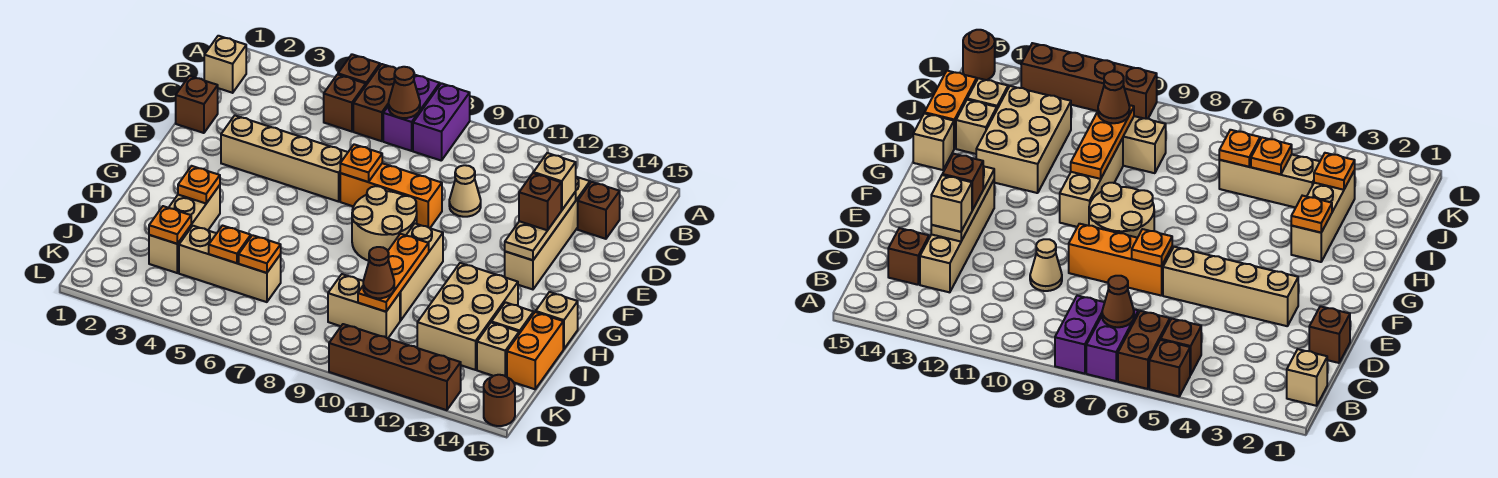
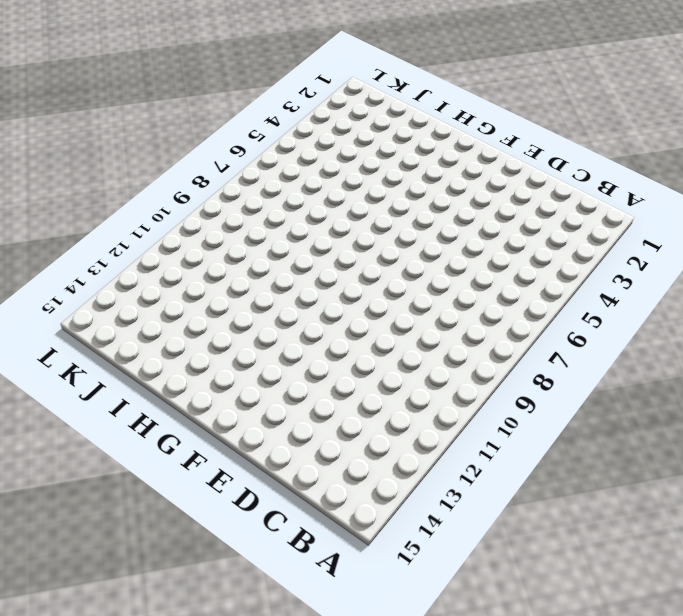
none -> brown 1x1 brick [338,54,380,85]
none -> brown 1x2 brick [353,64,397,141]
none -> purple 1x2 brick [383,75,440,151]
none -> purple 1x2 brick [413,83,470,161]

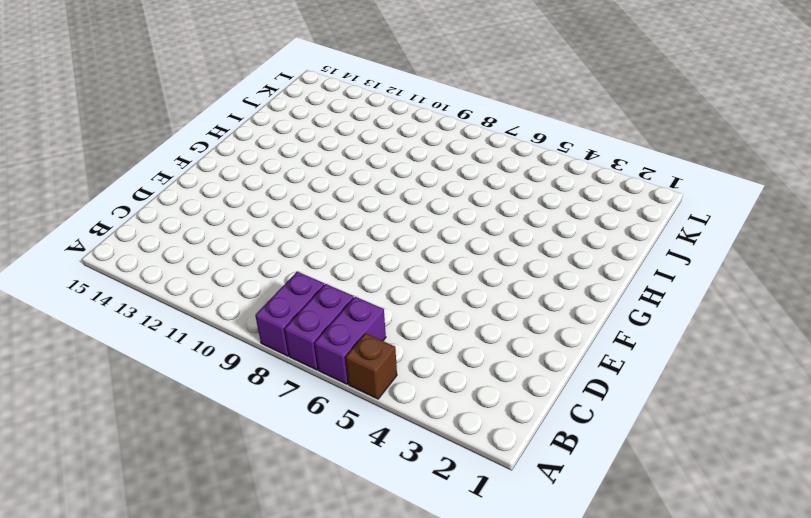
purple 1x2 brick [315,297,386,384] -> brown 1x2 brick [353,64,397,141]
none -> tan 1x1 brick [204,36,246,93]
none -> brown 1x1 brick [324,74,366,132]
none -> tan 1x4 brick [505,177,590,289]
none -> brown 1x1 brick [578,182,620,239]

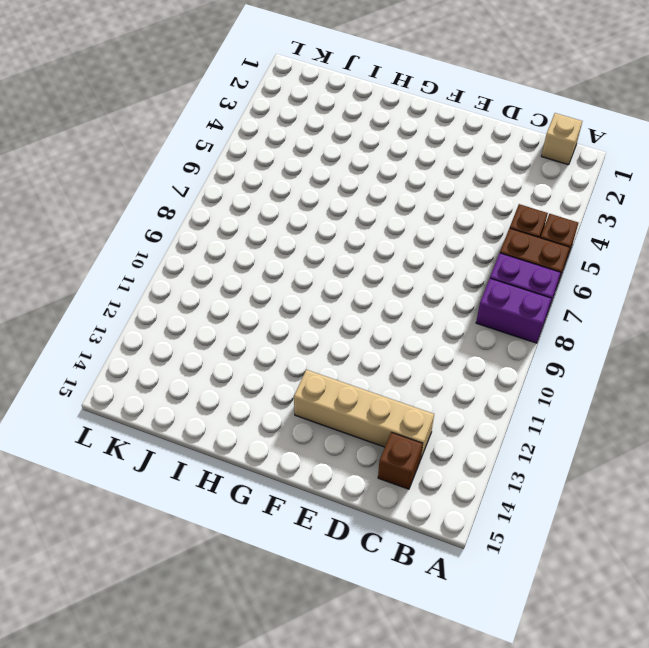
none -> brown 1x1 brick [176,76,218,133]
none -> tan 1x1 cone [449,165,481,217]
none -> tan 1x4 brick [221,116,348,202]
none -> orange 1x3 brick [340,163,442,228]

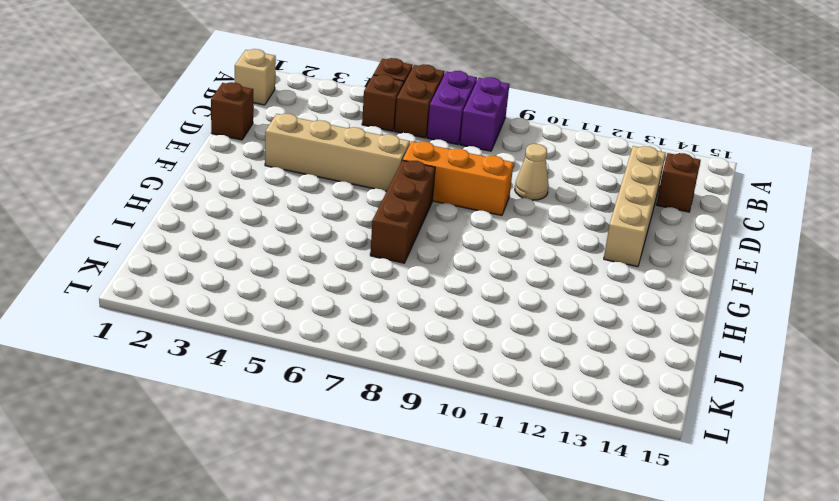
brown 1x3 brick [370,160,435,263] -> none
none -> tan 2x2 round brick [352,186,417,261]
none -> tan 1x3 brick [400,224,443,321]
none -> tan 1x3 brick [149,185,220,273]
none -> tan 2x3 brick [417,263,518,370]

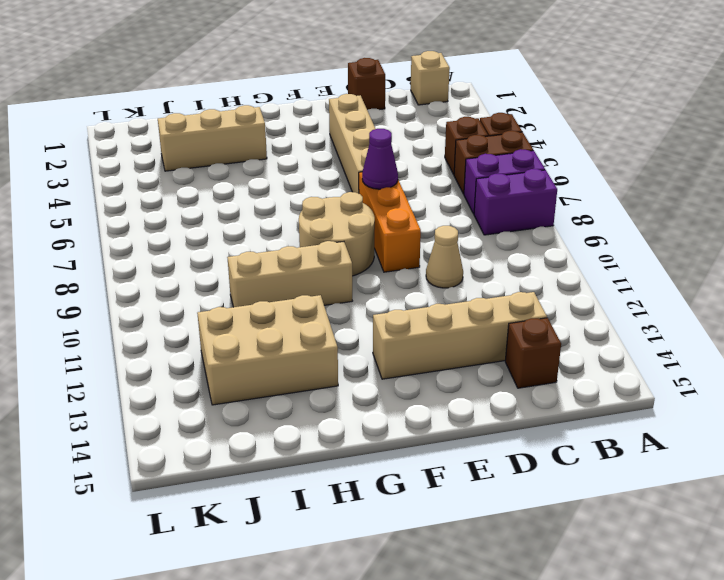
purple 1x1 cone [362,129,398,189] -> orange 1x1 plate [340,144,382,182]
none -> tan 1x1 brick [536,292,578,349]
none -> tan 1x1 brick [491,302,534,333]
none -> orange 1x2 brick [507,312,563,389]
none -> tan 1x3 brick [179,226,281,302]

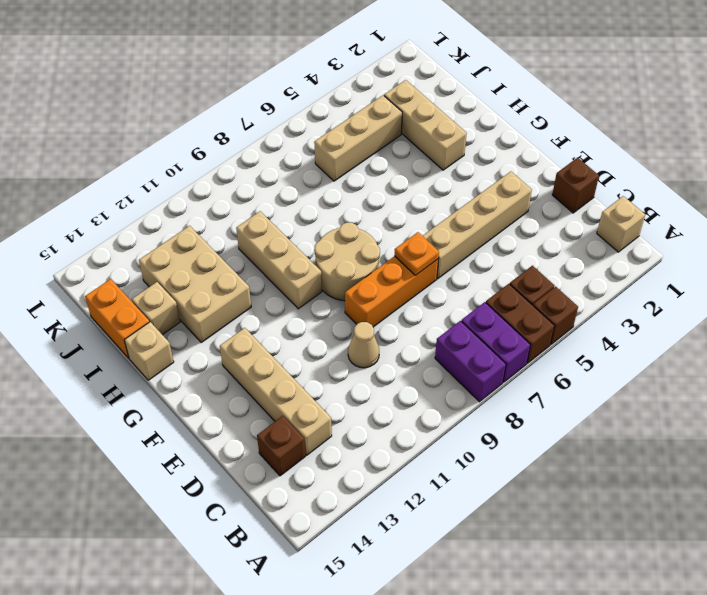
none -> tan 1x2 brick [328,274,400,338]
none -> tan 1x1 brick [477,323,519,377]
none -> brown 1x4 brick [329,324,461,410]
none -> brown 1x1 round brick [484,375,515,426]

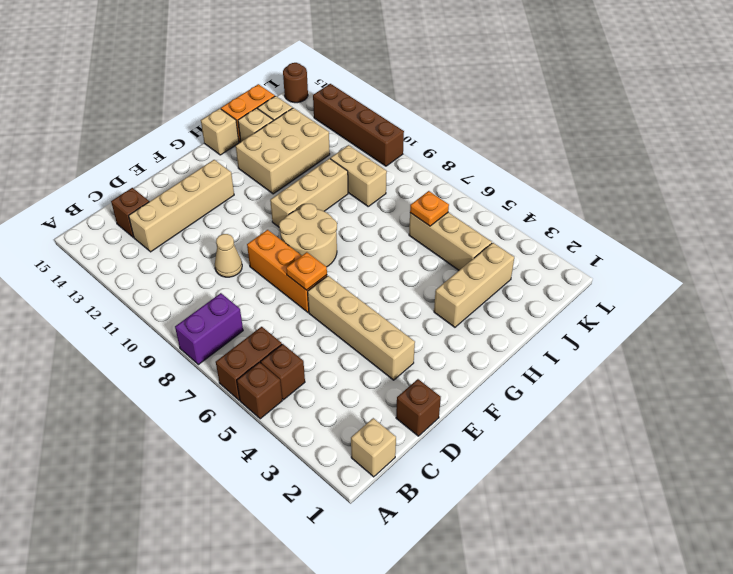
none -> purple 1x2 brick [383,75,440,151]
none -> brown 1x1 cone [389,67,420,118]
none -> tan 1x3 plate [505,192,576,260]
none -> orange 1x1 plate [178,166,220,203]

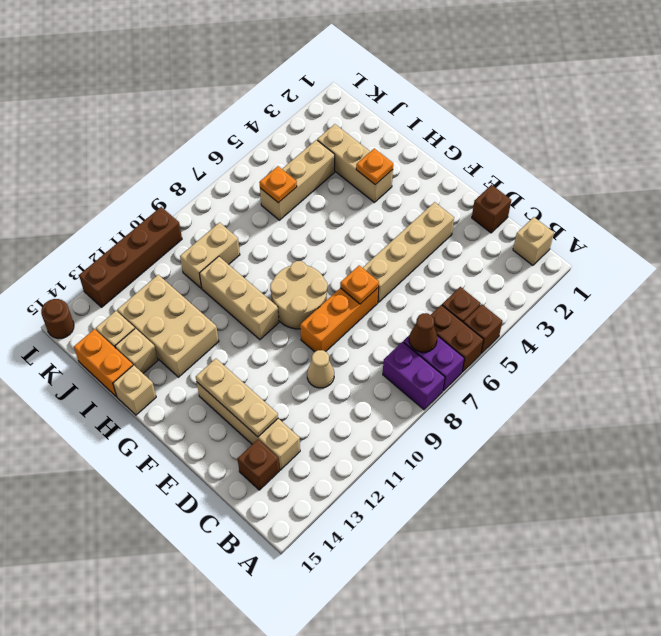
none -> orange 1x3 plate [358,234,429,312]
none -> orange 1x1 plate [149,206,191,244]
none -> orange 1x1 plate [209,226,251,263]
none -> tan 1x1 brick [533,153,576,210]

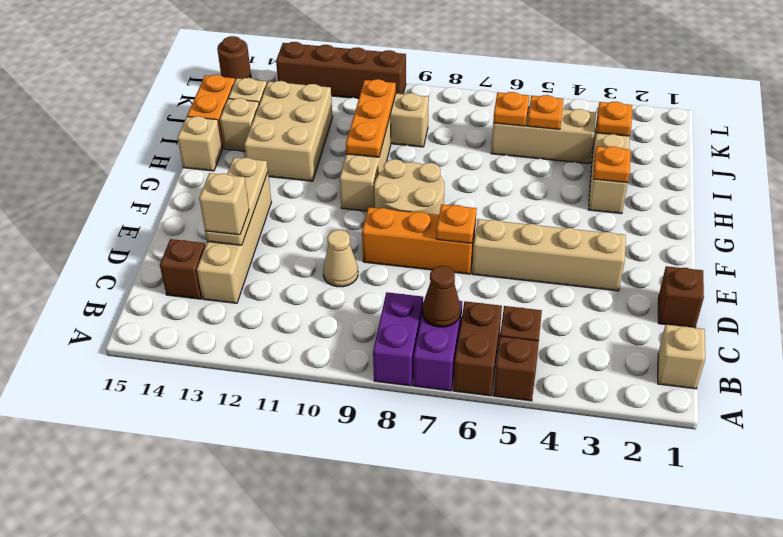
none -> brown 1x1 brick [519,173,561,230]
none -> brown 1x1 cone [363,247,394,298]

